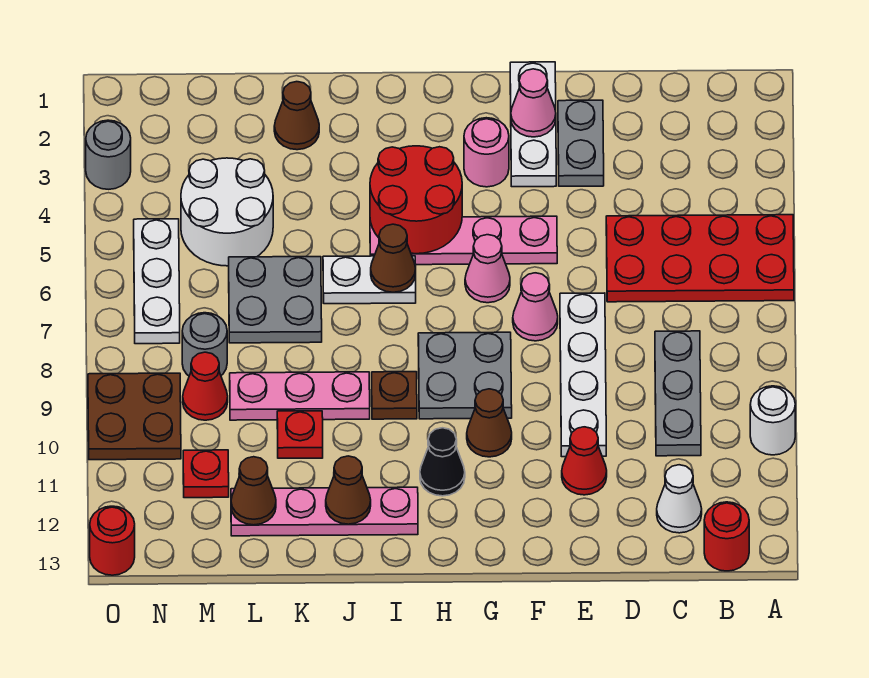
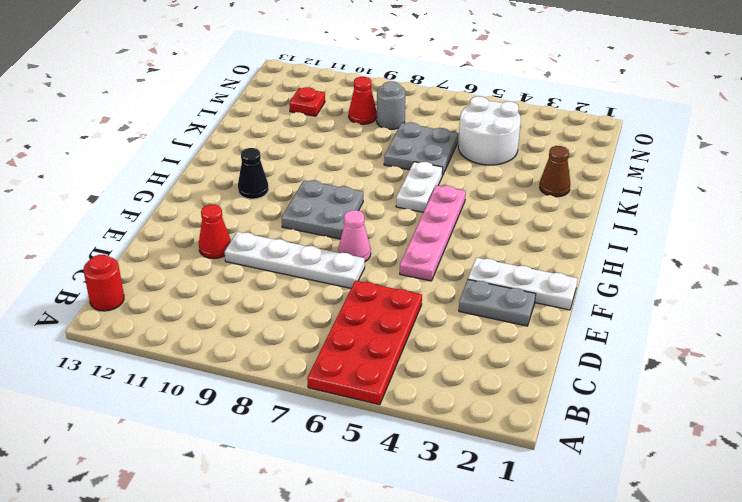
none -> white 1x1 round brick [750,386,795,455]
none -> grey 1x3 plate [655,331,701,456]
none -> white 1x1 cone [657,465,702,533]
none -> pink 1x1 round brick [464,118,509,187]

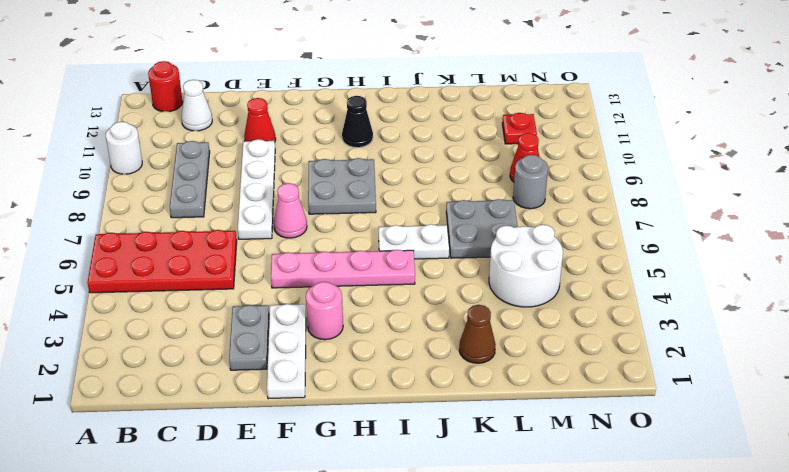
none -> pink 1x1 cone [465,235,510,303]
none -> brown 1x1 cone [467,389,512,457]
none -> brown 1x1 plate [372,372,417,419]
none -> pink 1x4 plate [231,487,418,536]

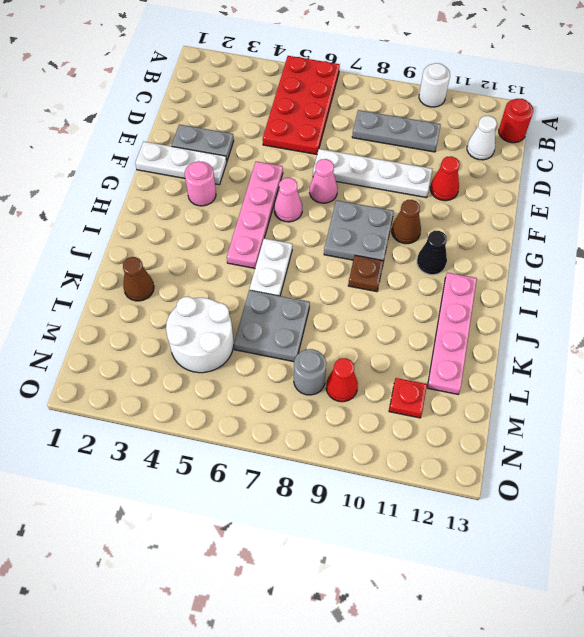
none -> pink 1x3 plate [230,372,370,420]
none -> red 1x1 plate [277,411,323,458]
none -> white 1x3 plate [134,219,180,344]
none -> brown 2x2 plate [88,373,181,460]

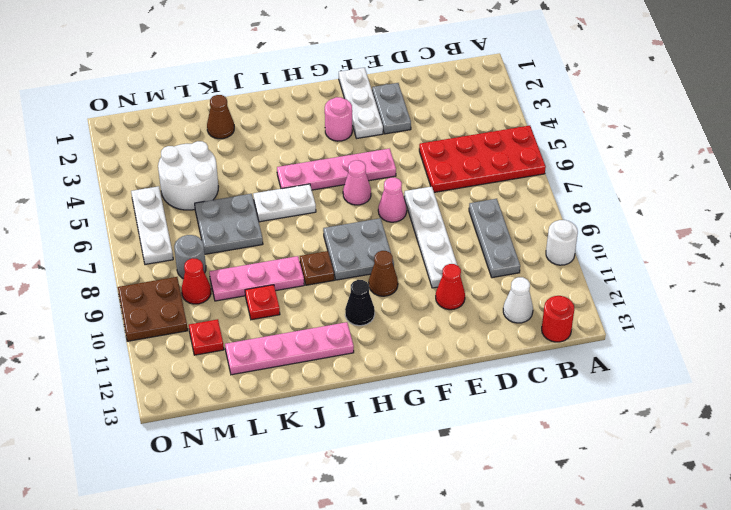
none -> grey 1x1 round brick [86,120,131,189]
none -> red 1x1 round brick [90,506,135,575]
none -> pink 1x1 cone [511,69,556,137]
none -> red 2x2 round brick [370,146,462,254]

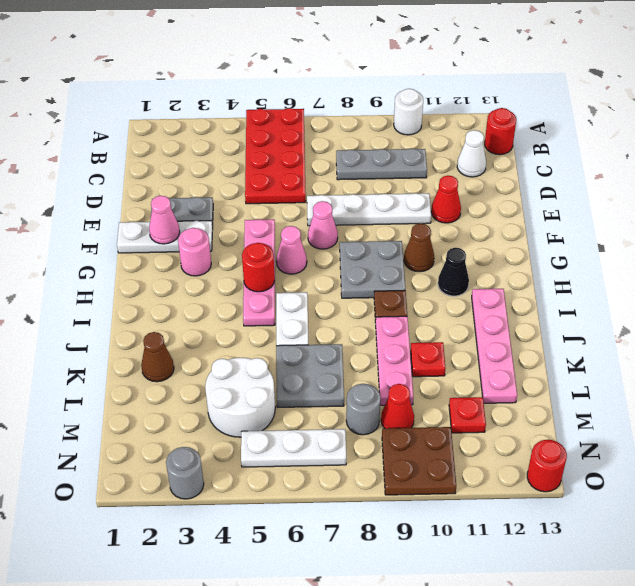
red 1x1 round brick [242,243,275,292] -> red 2x2 round brick [370,146,462,254]
none -> brown 1x1 cone [371,224,416,292]
none -> brown 1x1 cone [326,456,371,524]
none -> brown 1x1 cone [231,457,276,525]

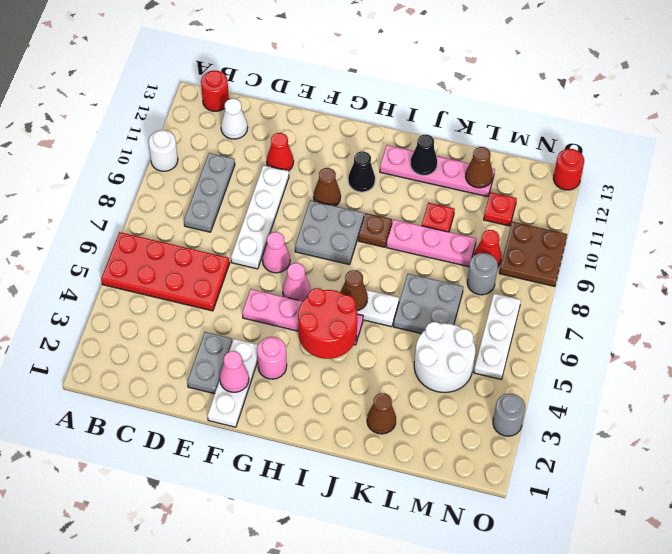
black 1x1 cone [410,135,437,175] -> brown 1x1 cone [326,456,371,524]

